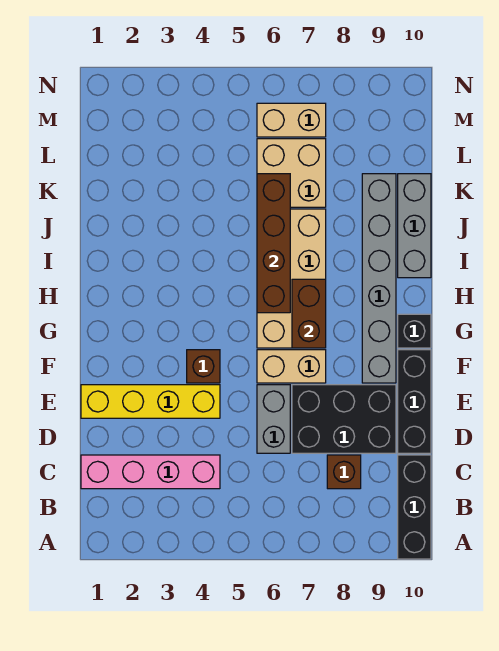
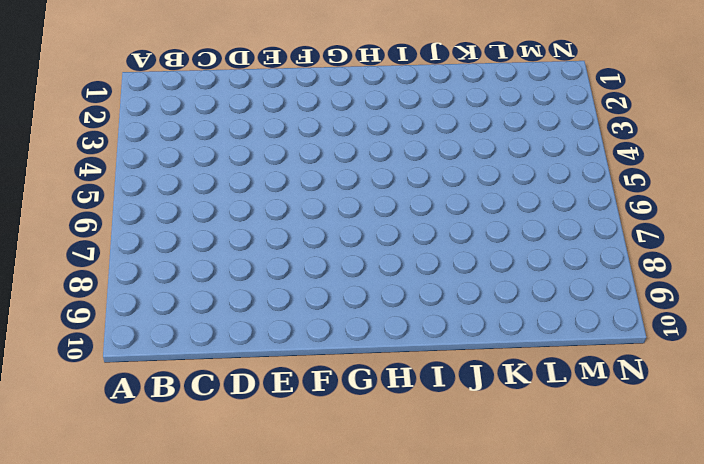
none -> black 1x3 brick [398,455,431,559]
none -> pink 1x4 brick [81,455,220,489]
none -> brown 1x1 brick [327,455,361,489]

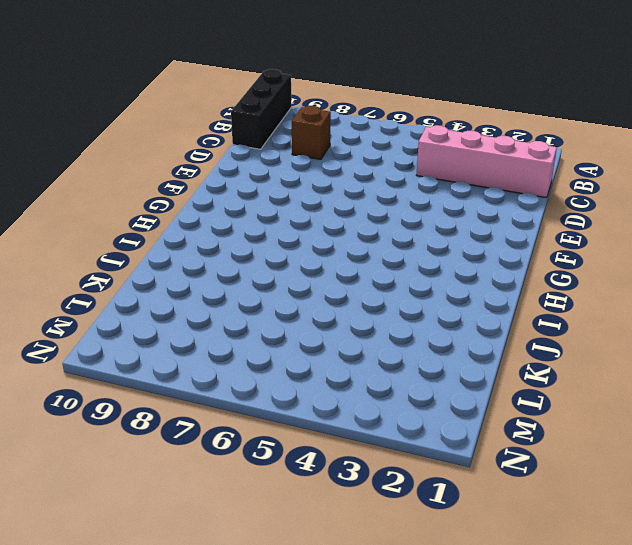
none -> grey 1x2 brick [257,385,290,453]
none -> black 2x3 brick [292,385,396,453]
none -> black 1x3 brick [398,350,431,453]

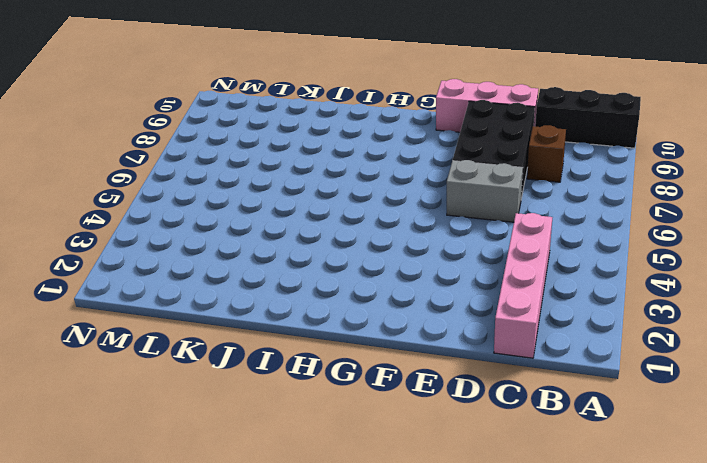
pink 1x3 brick [436,79,538,132] -> black 1x3 brick [398,350,431,453]
none -> yellow 1x4 brick [81,385,220,418]
none -> brown 1x1 brick [187,350,220,383]
none -> tan 1x2 brick [257,350,326,383]

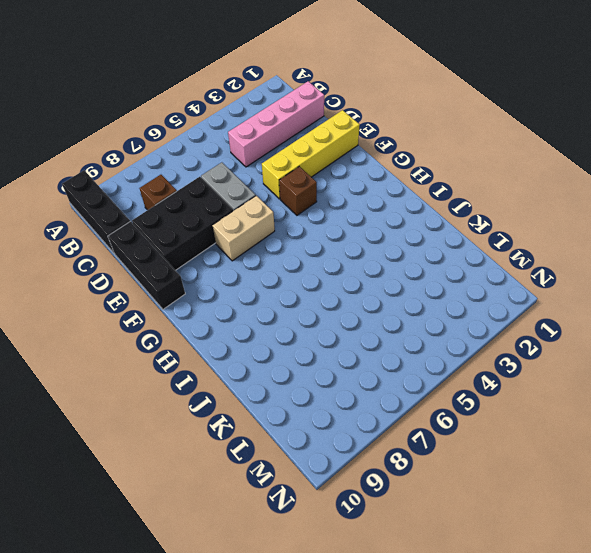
none -> grey 1x6 brick [362,174,396,383]
none -> tan 2x4 brick [257,209,326,348]
none -> black 1x1 brick [398,314,431,348]

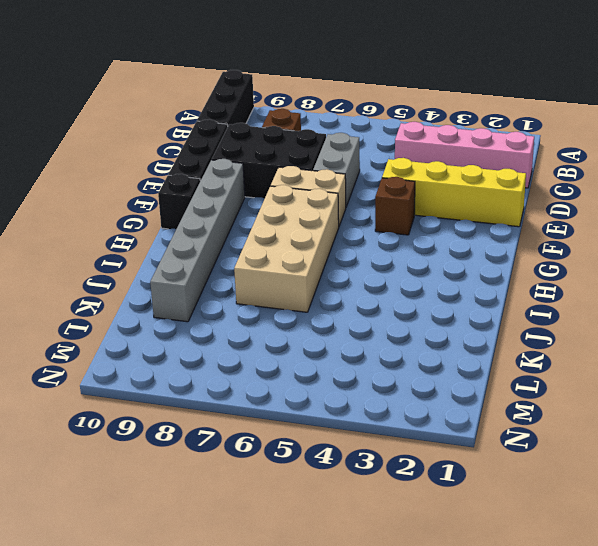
none -> grey 1x3 brick [398,174,431,278]
none -> tan 2x2 brick [257,139,326,207]
none -> tan 1x2 brick [257,103,326,137]

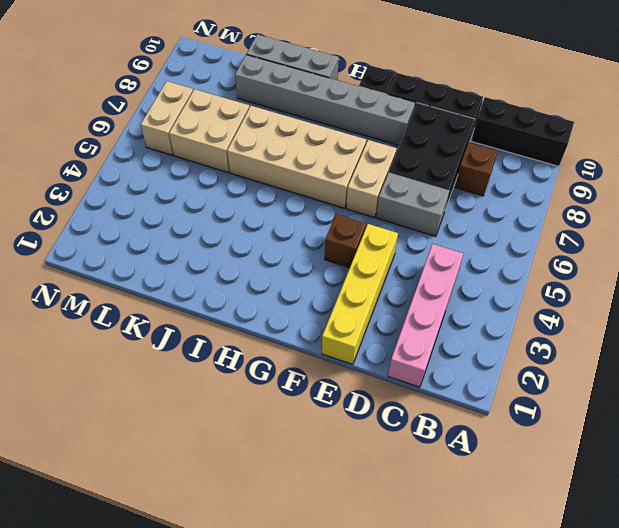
none -> brown 1x2 brick [292,279,326,348]
none -> brown 1x4 brick [257,174,290,313]

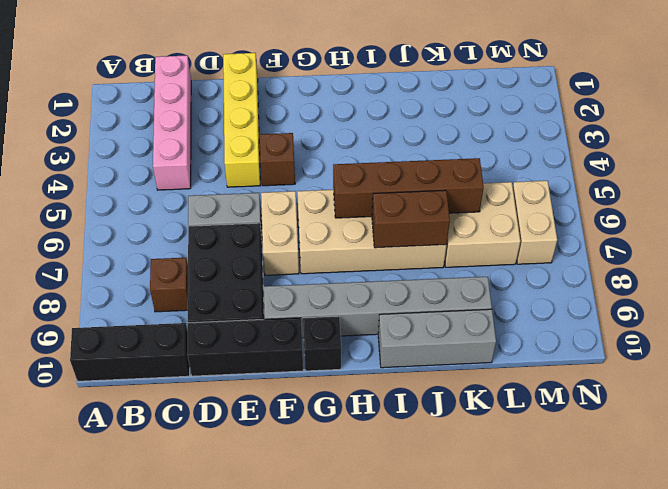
brown 1x2 brick [372,190,450,248] -> brown 1x2 brick moved to [292,279,326,348]

